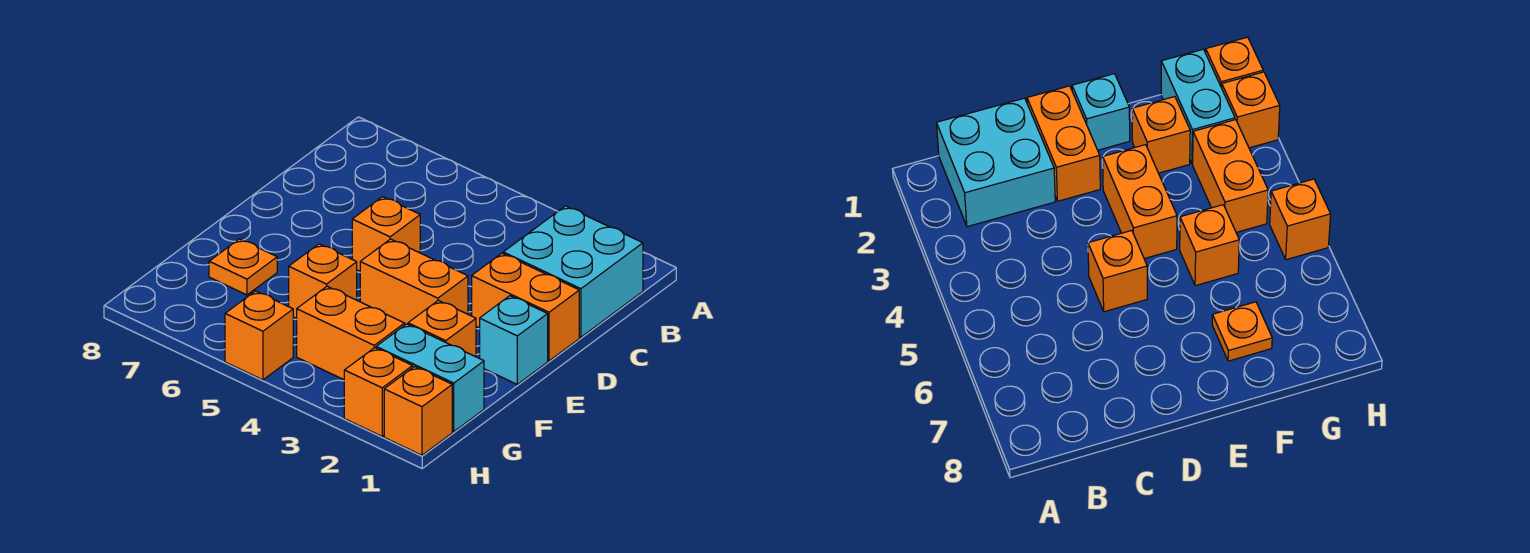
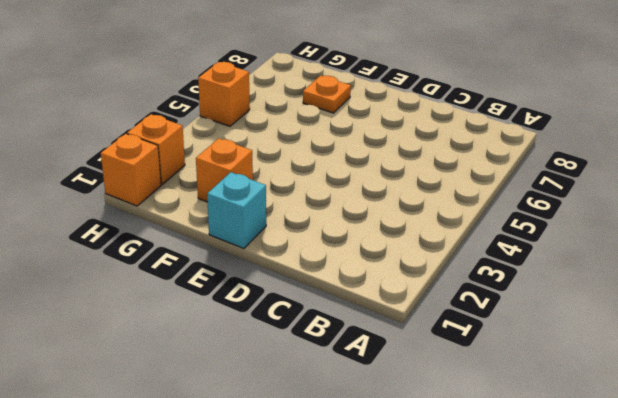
none -> cyan 2x2 brick [503,206,643,337]
none -> orange 1x2 brick [472,253,579,361]
none -> orange 1x1 brick [352,197,420,271]

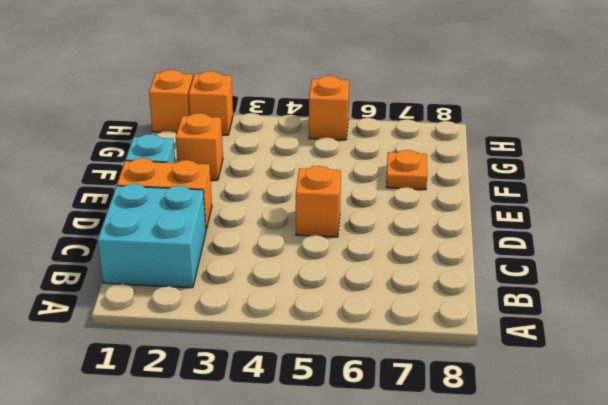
none -> orange 1x2 brick [360,239,468,325]
none -> orange 1x1 brick [289,244,357,319]
none -> cyan 1x2 brick [376,324,484,432]

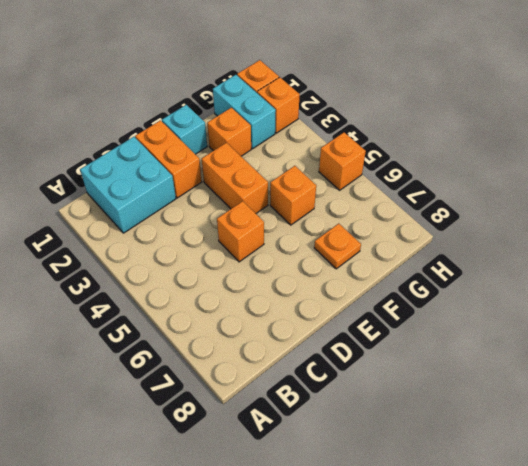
none -> orange 1x2 brick [297,286,405,380]

